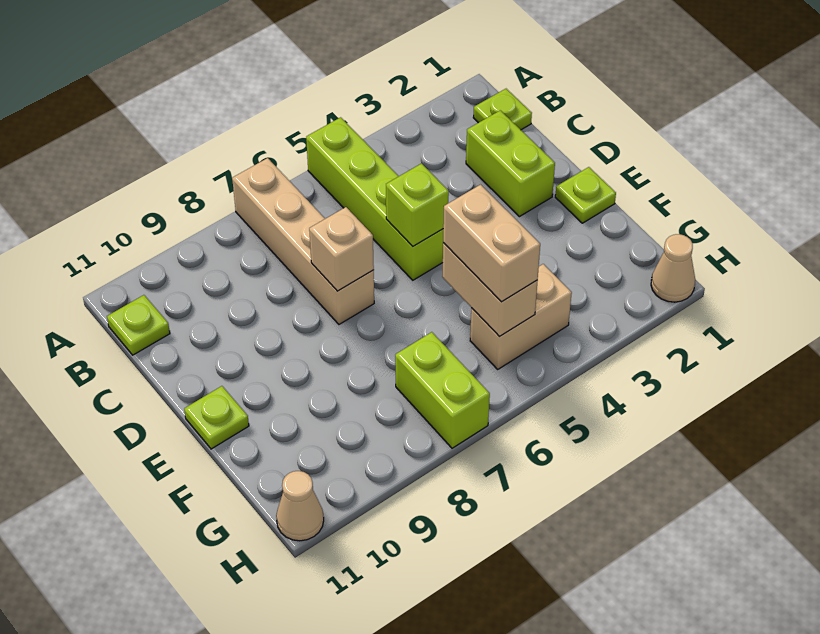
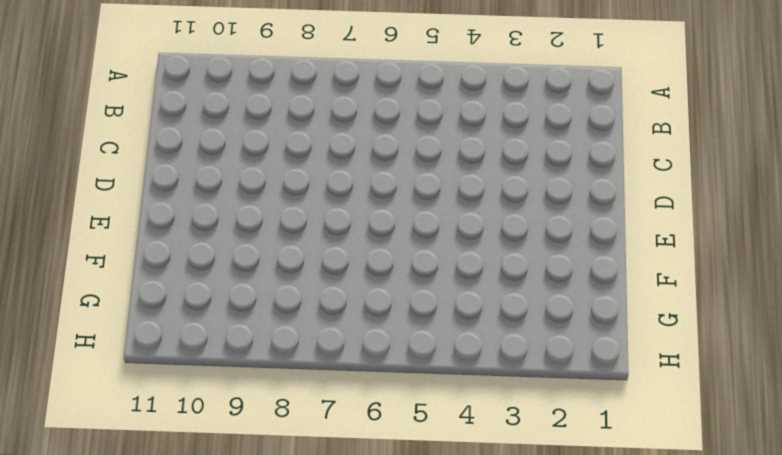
none -> lime 1x4 brick [306,117,443,280]
none -> tan 1x4 brick [232,158,374,324]
none -> lime 1x1 plate [473,89,532,130]

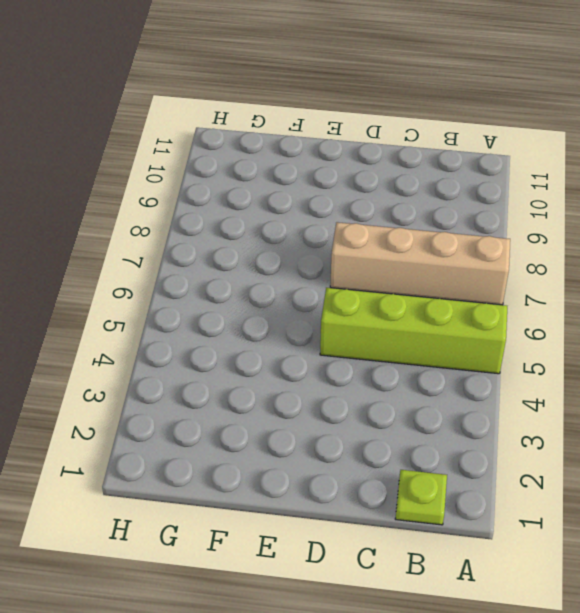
none -> lime 1x1 plate [107,295,170,355]
none -> lime 1x2 brick [466,110,555,217]
none -> lime 1x1 plate [555,167,616,223]

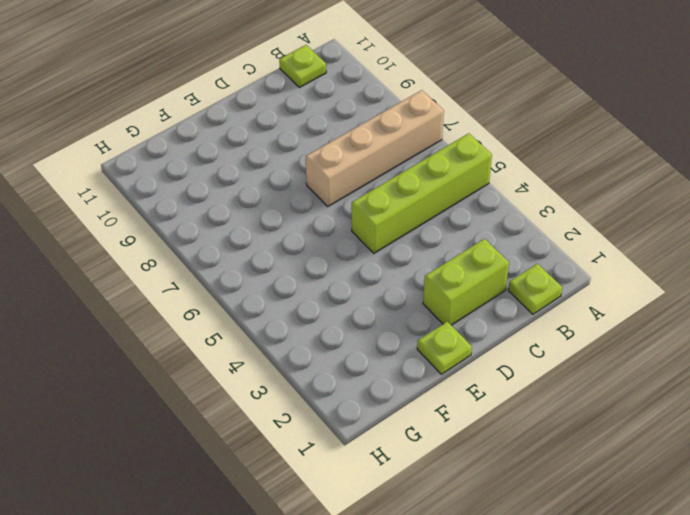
none -> lime 1x1 plate [184,386,249,449]
none -> tan 1x2 brick [470,264,572,369]
none -> lime 1x2 brick [395,332,490,448]

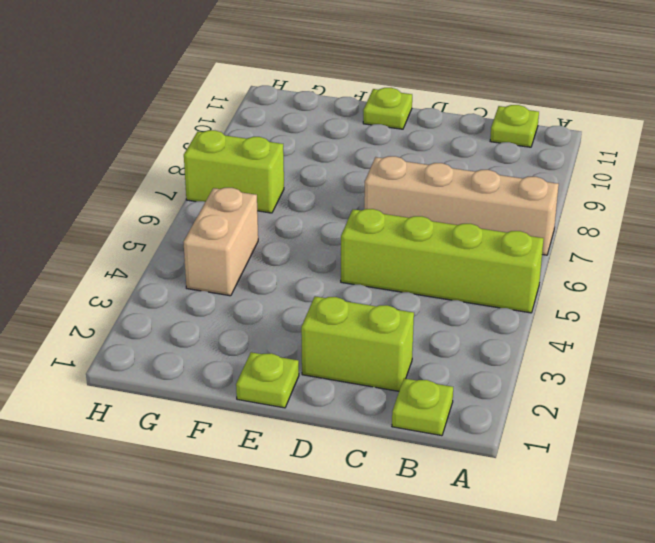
none -> tan 1x1 cone [651,234,695,302]
none -> tan 1x1 cone [276,471,324,541]
none -> lime 1x1 brick [386,163,449,246]

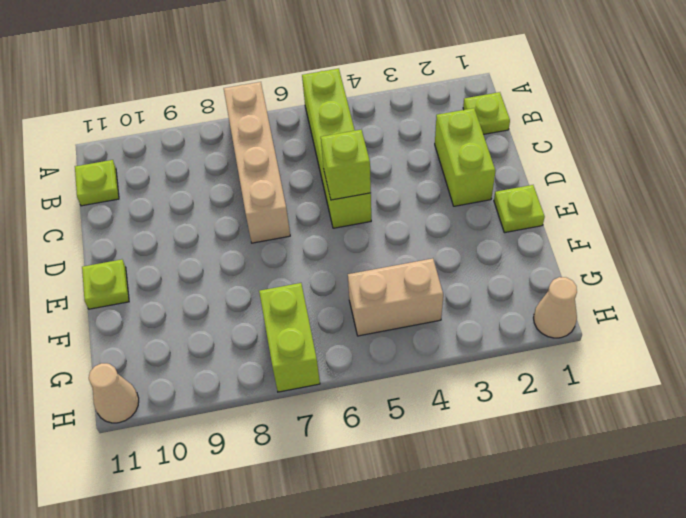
none -> tan 1x1 brick [309,207,374,291]
none -> tan 1x2 brick [442,243,538,336]
none -> tan 1x2 brick [443,185,540,302]

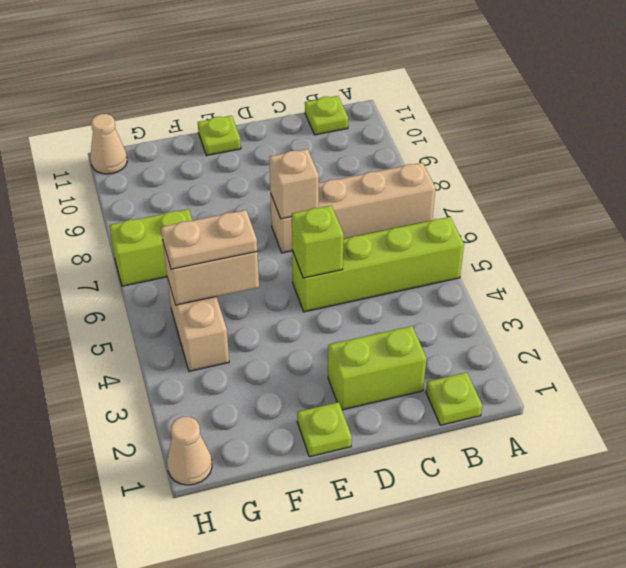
tan 1x2 plate [161,210,257,269] -> tan 1x2 brick [443,185,540,302]

